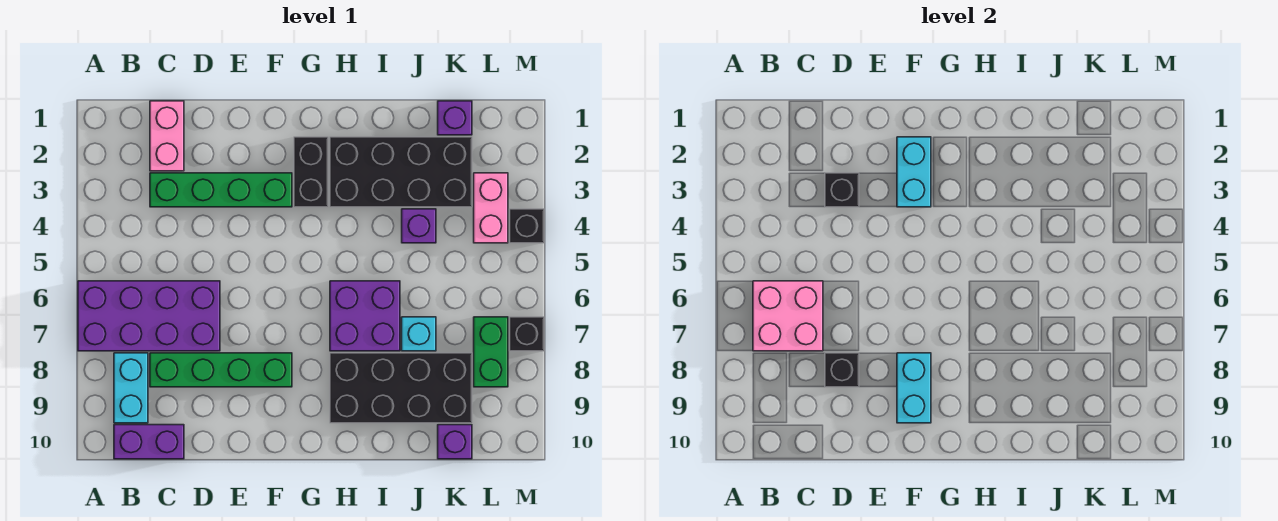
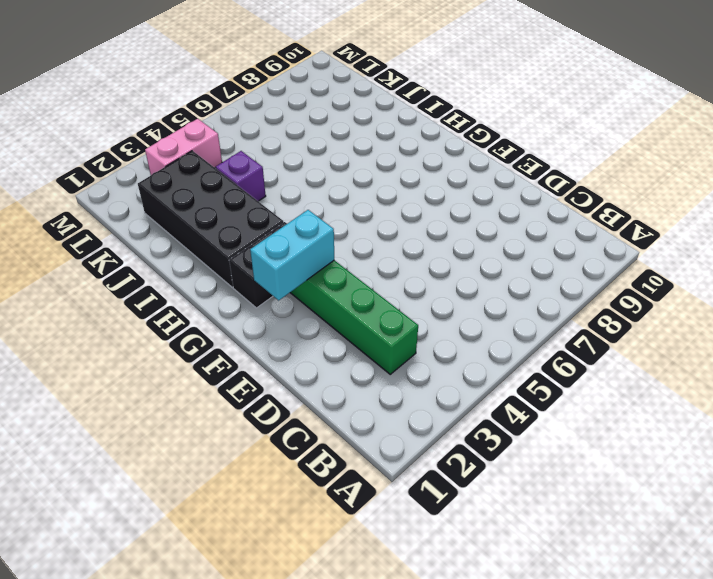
none -> purple 2x4 brick [78,281,220,351]
none -> cyan 1x2 brick [114,353,148,423]
none -> purple 1x2 brick [114,425,184,459]

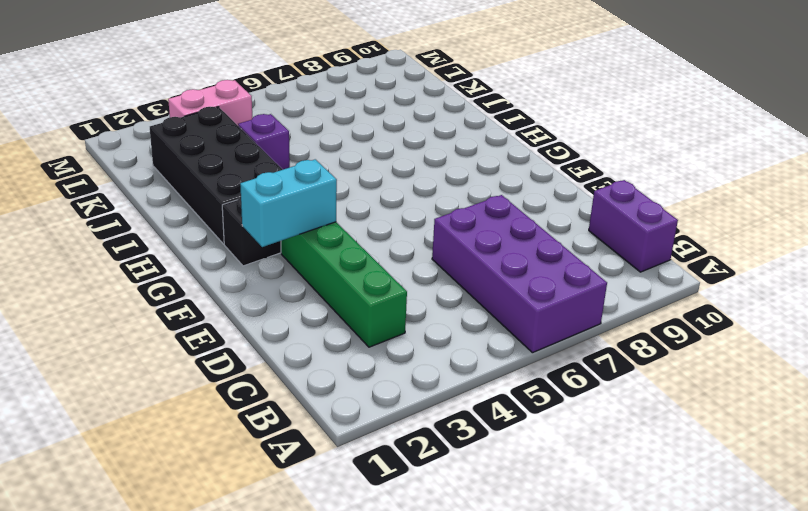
none -> cyan 1x2 brick [114,353,148,423]
none -> pink 1x2 brick [150,101,184,171]
none -> green 1x4 brick [150,353,292,387]

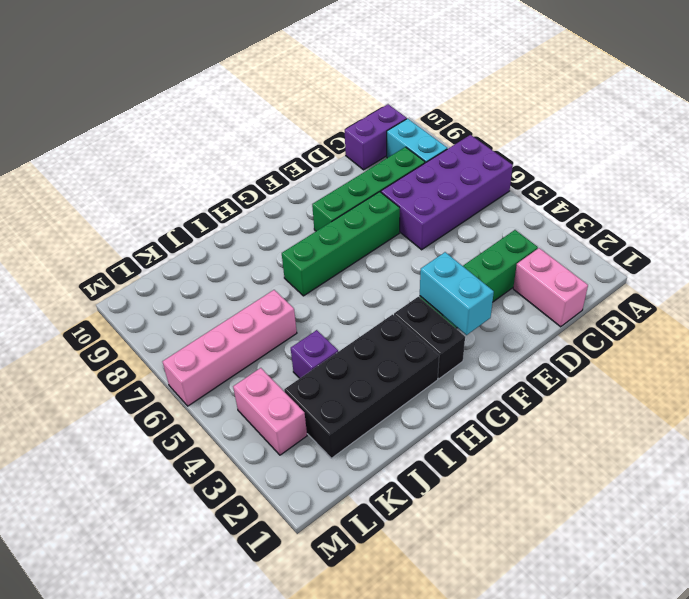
green 1x4 brick [282,192,400,296] -> purple 2x2 brick [330,281,400,351]
pink 1x4 brick [162,290,297,406] -> none
none -> black 2x4 brick [330,353,472,423]
none -> cyan 1x1 brick [402,317,436,351]
none -> purple 1x1 brick [438,101,472,135]

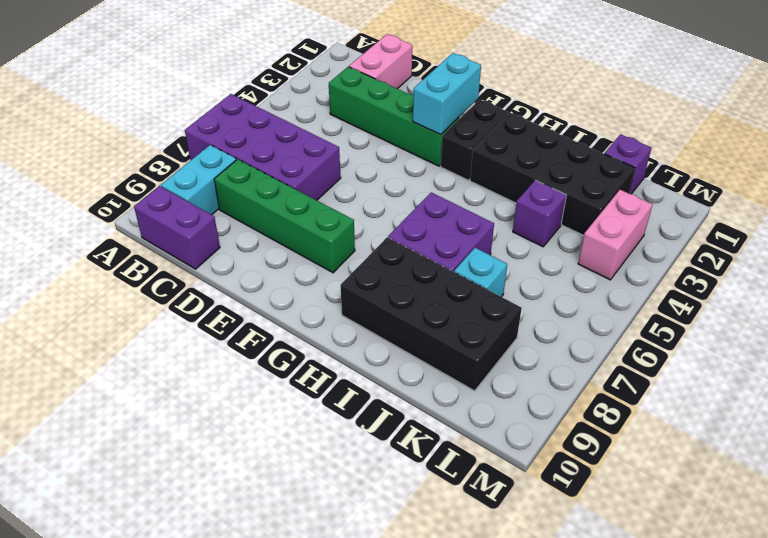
none -> purple 1x1 brick [438,425,472,459]
none -> green 1x2 brick [474,317,508,387]
none -> black 1x1 brick [510,209,544,243]

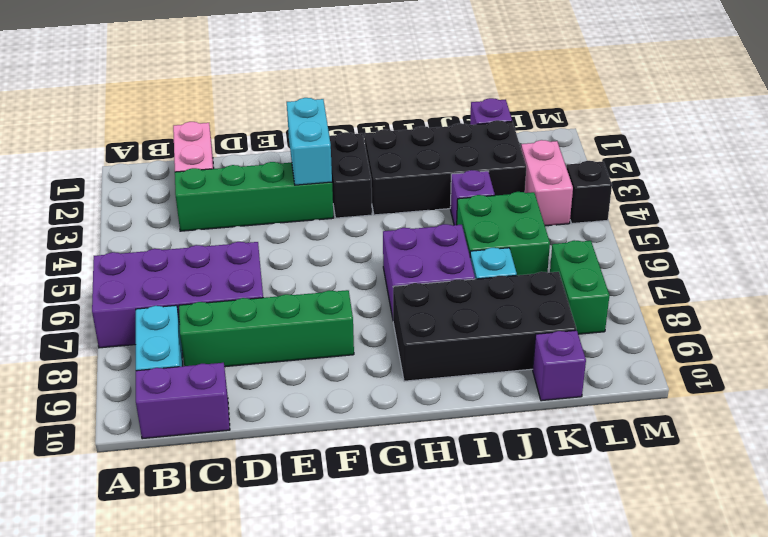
green 2x2 brick [457,192,550,275] -> none
none -> black 1x1 brick [510,317,544,351]
none -> pink 2x2 brick [753,281,823,351]
none -> black 1x1 brick [825,173,859,207]

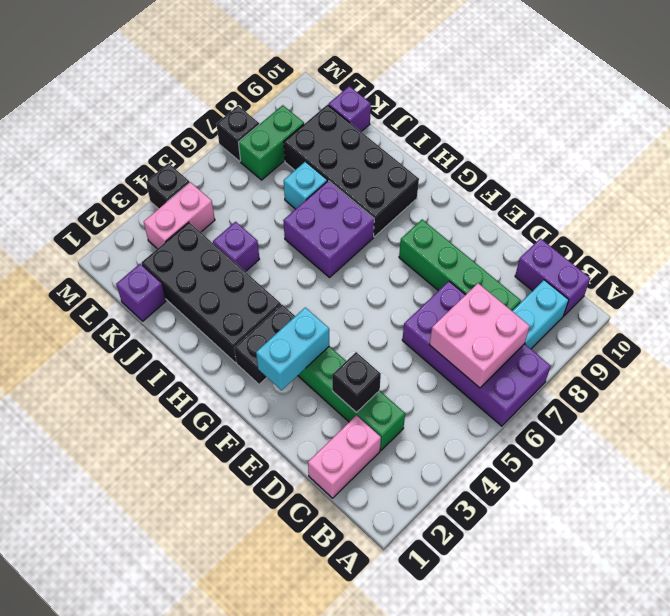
none -> black 1x1 brick [825,353,859,387]
none -> cyan 1x2 brick [897,353,931,423]

